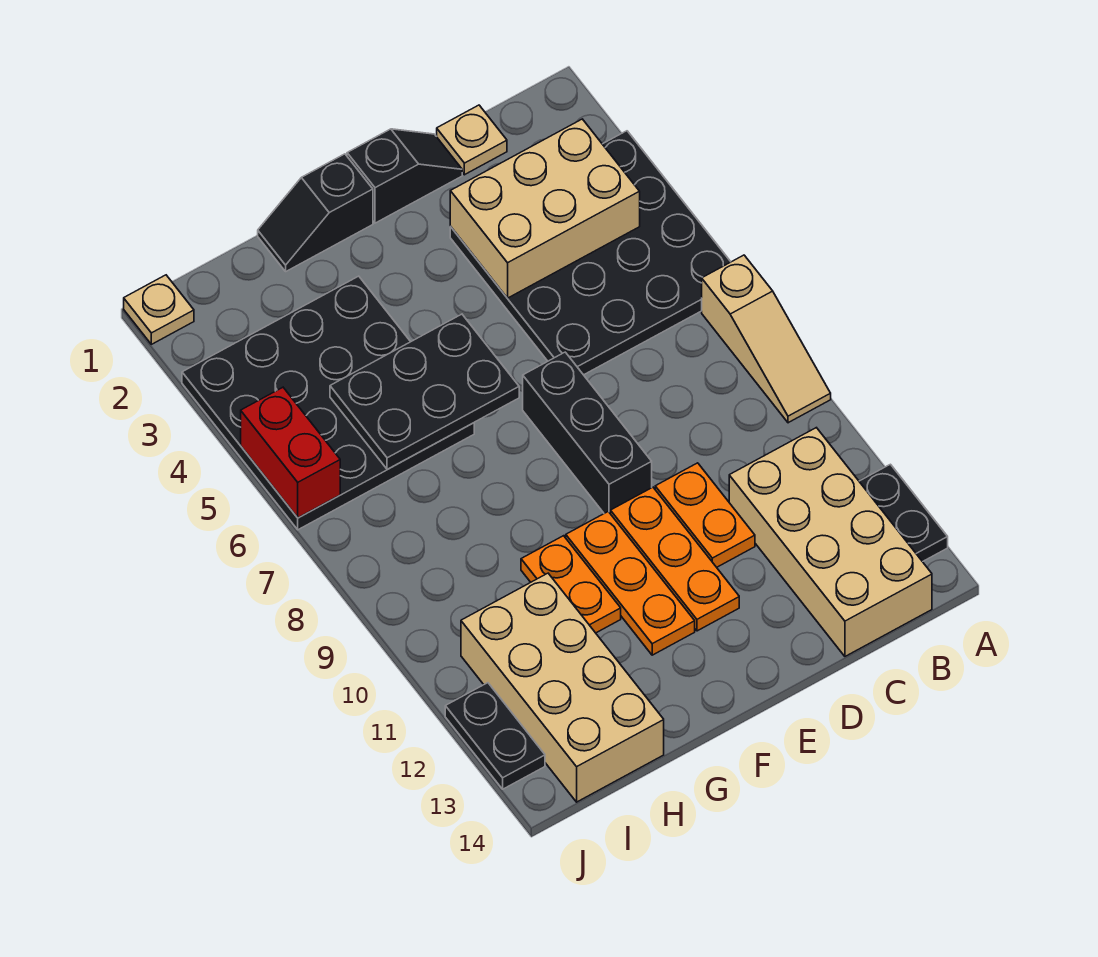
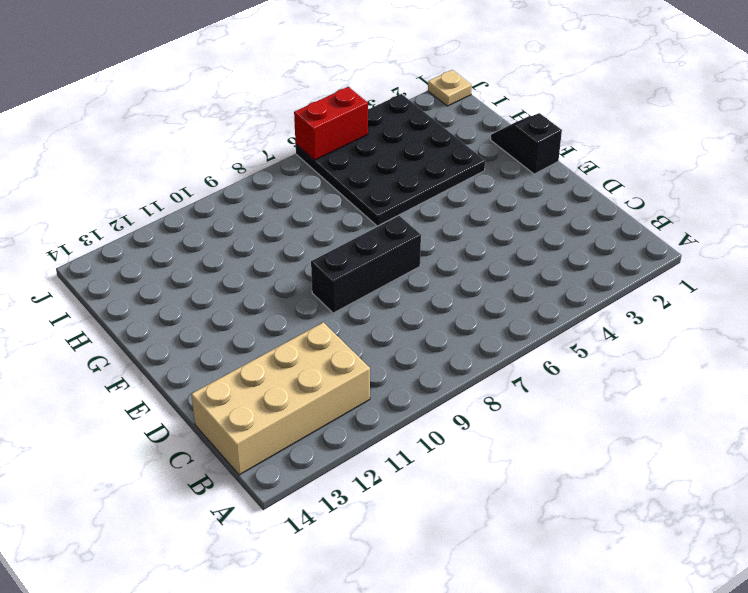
none -> black 4x4 plate [450,131,731,375]
none -> tan 1x3 slope [702,255,831,423]
none -> black 1x2 plate [859,464,948,562]

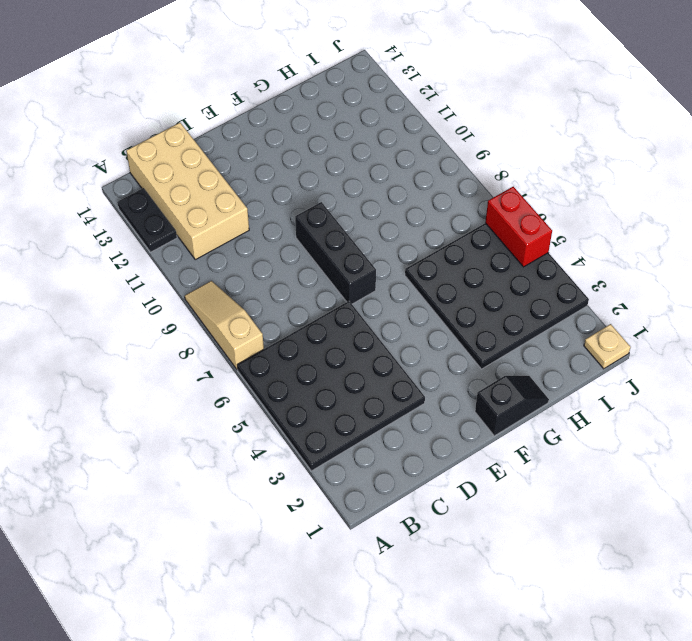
none -> tan 1x1 plate [437,105,507,175]
none -> black 1x2 slope [347,129,462,223]
none -> orange 1x2 plate [655,463,755,567]

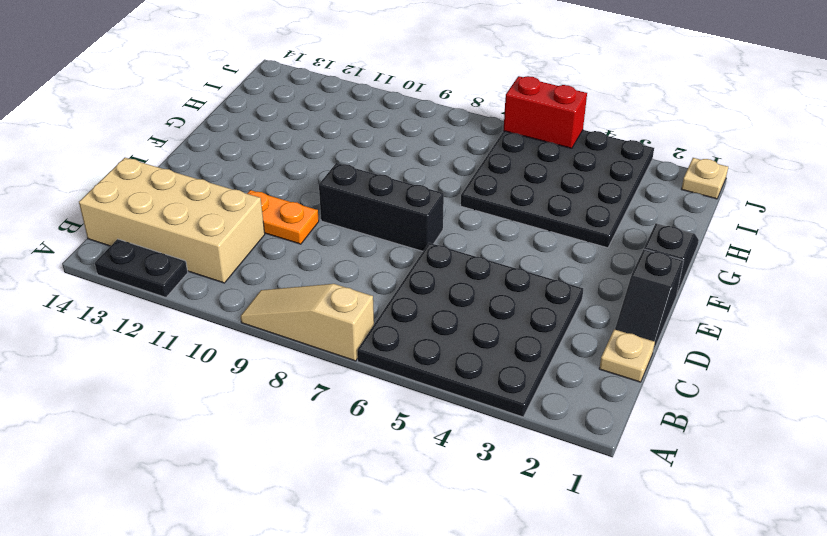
none -> orange 1x3 plate [611,487,739,631]
none -> orange 1x3 plate [566,512,695,655]
none -> orange 1x2 plate [521,536,621,633]

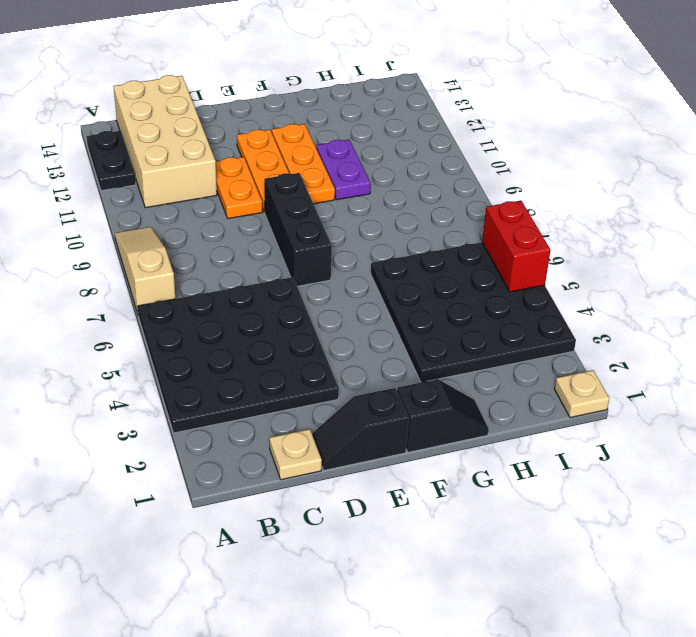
purple 1x2 plate [316,140,371,200] -> orange 1x2 plate [521,536,621,633]
none -> tan 2x4 brick [461,573,664,802]
none -> black 1x2 plate [445,683,545,789]
none -> tan 2x3 brick [450,119,640,298]

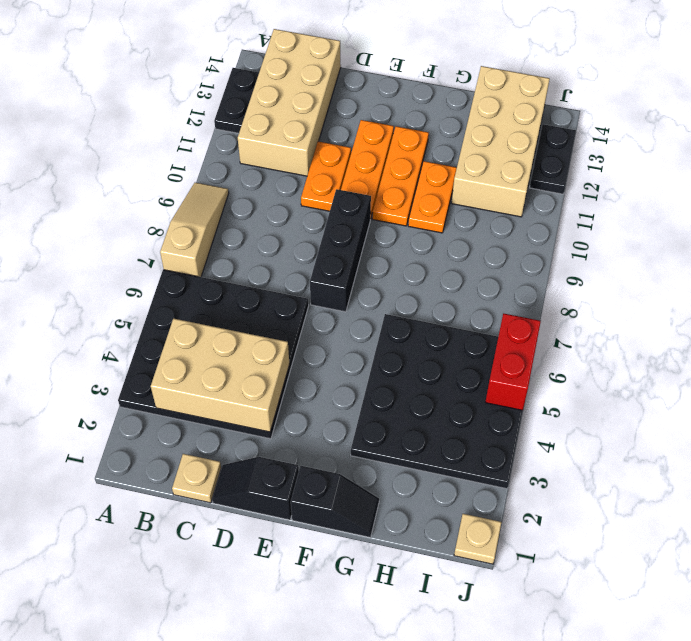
none -> black 2x3 plate [330,314,519,470]

